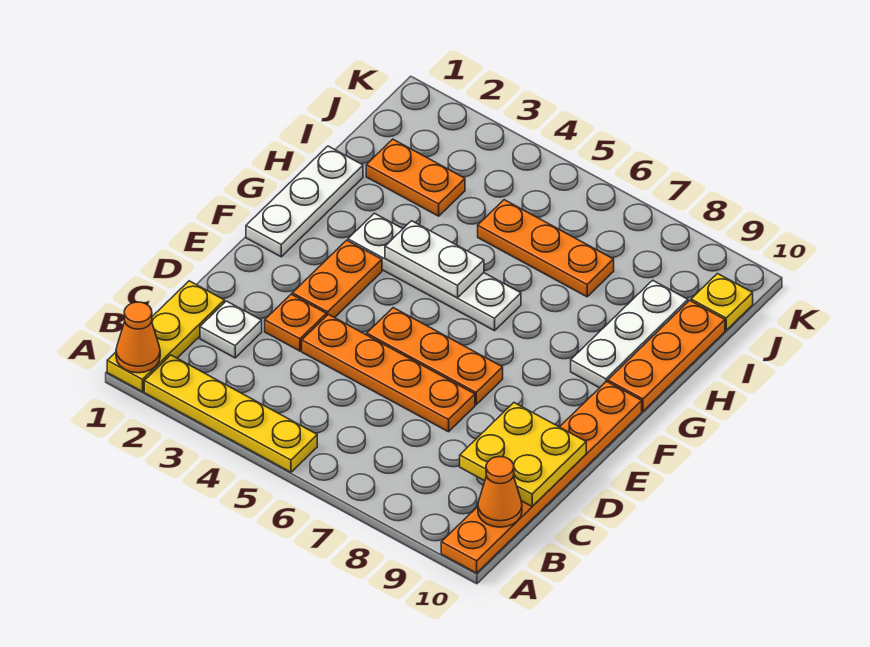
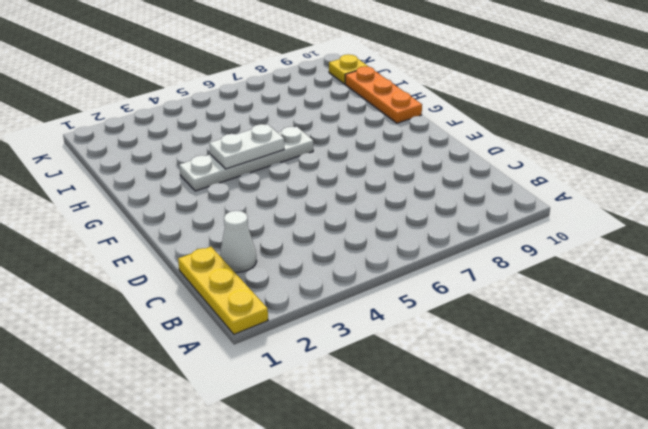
white 1x1 cone [220,211,257,272] -> white 1x1 plate [200,301,262,358]
none -> yellow 1x4 plate [144,355,317,472]
none -> orange 1x6 plate [441,381,642,573]
none -> orange 1x1 plate [265,294,326,351]

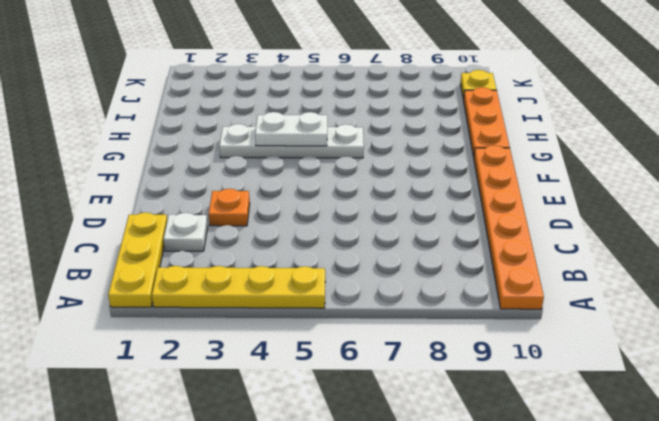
none -> orange 1x4 plate [302,314,475,432]
none -> orange 1x2 plate [292,240,382,318]
none -> orange 1x3 plate [367,308,503,405]

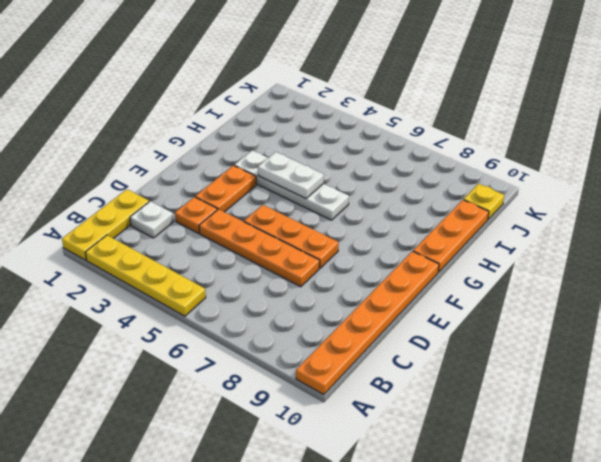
none -> white 1x3 plate [246,146,363,257]
none -> white 1x3 plate [571,280,688,388]
none -> orange 1x2 plate [366,139,465,216]

